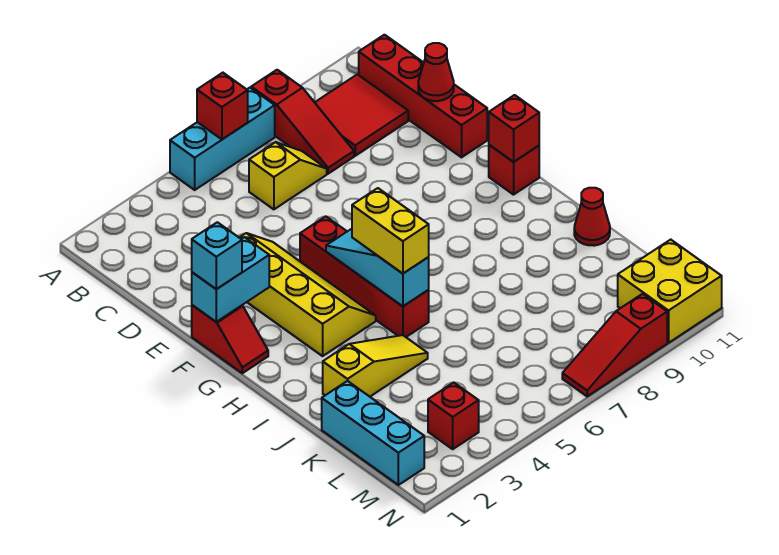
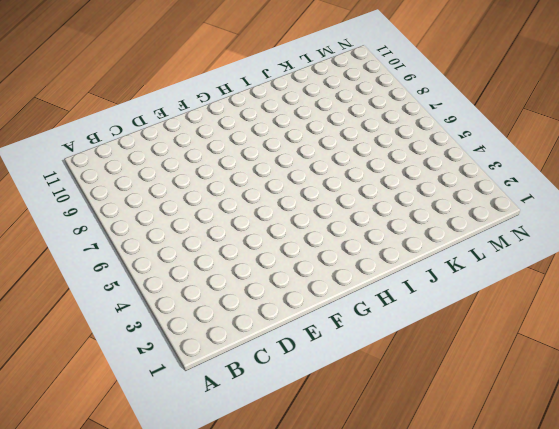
none -> cyan 1x3 brick [170,88,275,190]
none -> red 1x3 slope [251,70,354,174]
none -> red 2x2 tile [315,74,408,156]

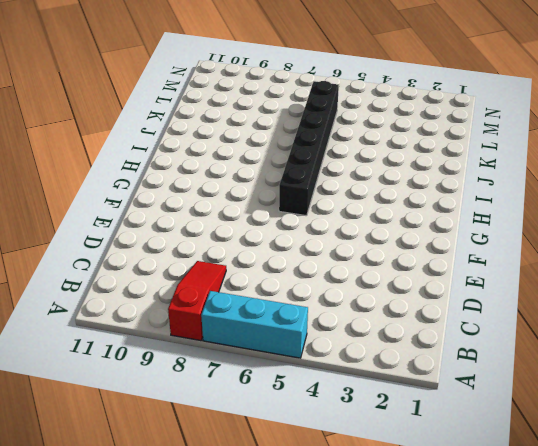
black 1x6 brick [279,81,339,216] -> none
none -> red 2x2 tile [315,74,408,156]
none -> red 1x4 brick [359,35,487,157]
none -> yellow 1x2 slope [249,142,327,209]

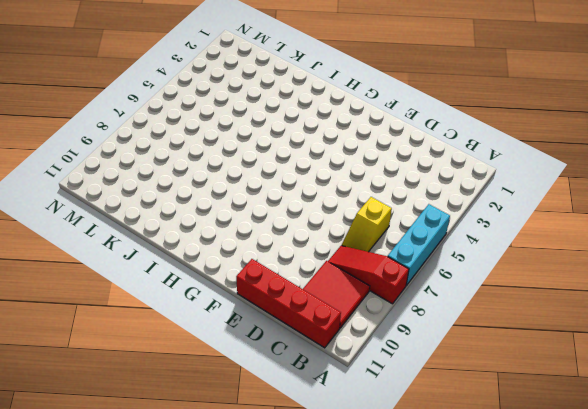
none -> yellow 2x4 slope [239,233,376,356]
none -> red 1x2 slope [192,305,268,373]
none -> red 1x4 brick [300,216,429,337]

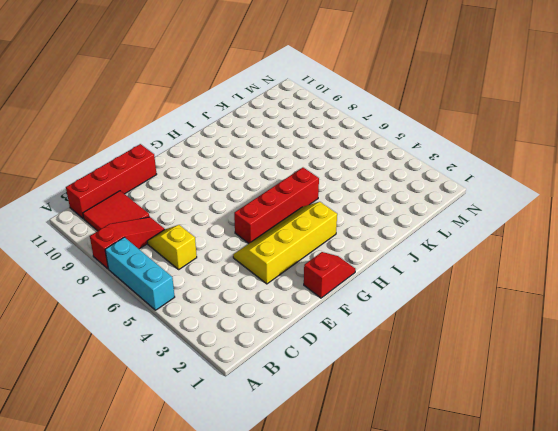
none -> red 1x1 brick [489,145,539,195]
none -> yellow 1x3 slope [323,335,428,397]
none -> red 1x1 cone [574,188,610,246]

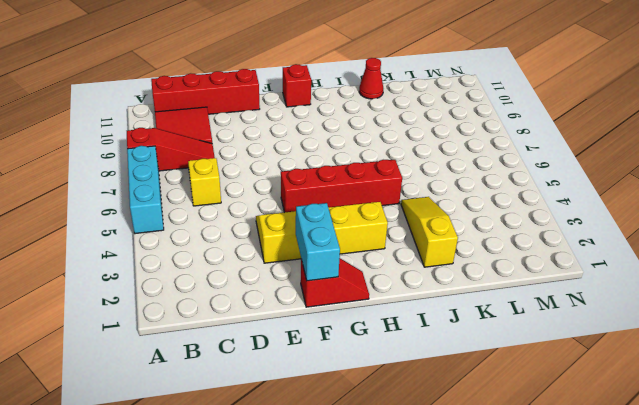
none -> cyan 1x3 brick [322,381,424,485]
none -> red 1x1 brick [428,383,479,449]
none -> yellow 2x2 brick [618,240,722,343]

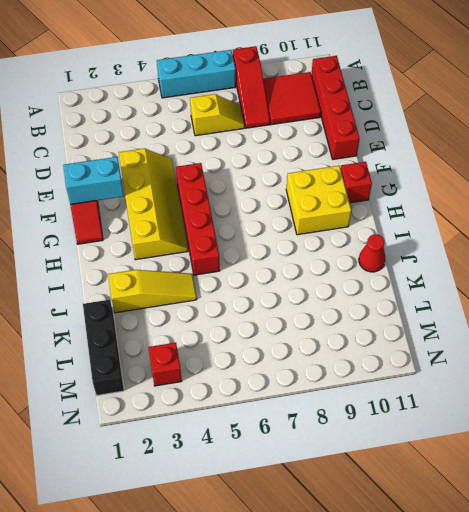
yellow 2x2 brick [286,166,351,235] -> yellow 2x2 brick moved to [618,240,722,343]
black 1x3 brick [83,300,124,395] -> cyan 1x3 brick [322,381,424,485]
none -> red 1x3 slope [562,294,667,396]
none -> red 1x1 brick [197,73,248,139]
none -> red 1x1 cone [418,43,454,101]

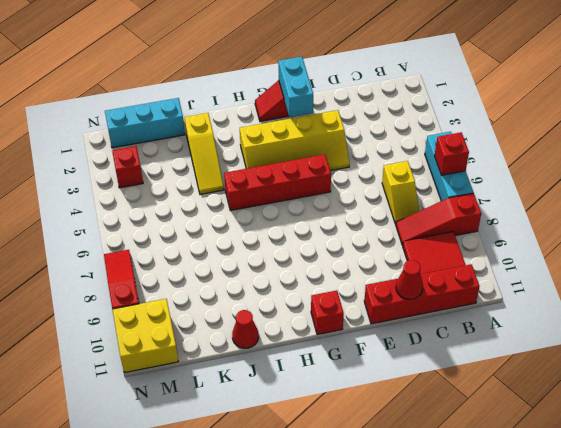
none -> cyan 1x3 slope [326,229,429,306]
none -> red 1x1 brick [489,95,539,162]
none -> cyan 1x1 brick [192,222,242,289]

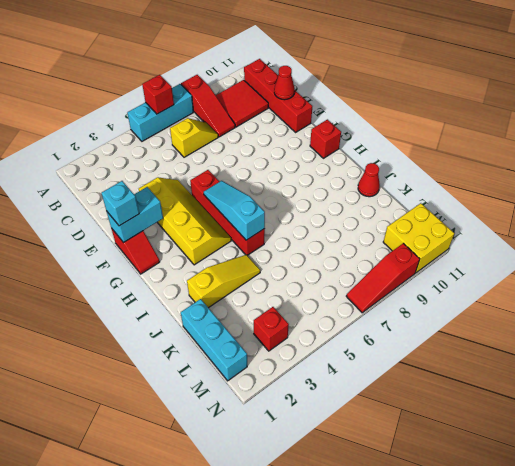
none -> red 1x1 brick [489,95,539,162]
none -> yellow 1x2 brick [352,188,429,274]

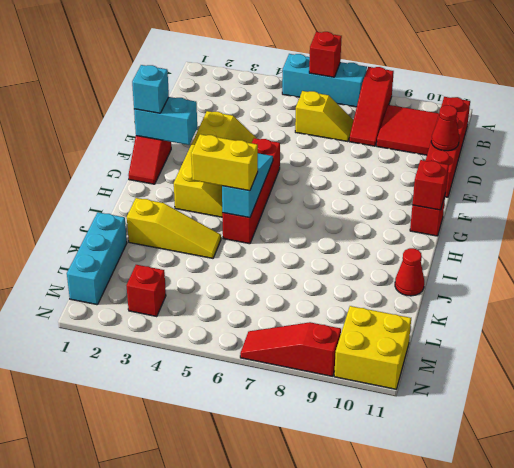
yellow 1x2 brick [191,134,258,191] -> yellow 1x2 brick turned to [352,188,429,274]

